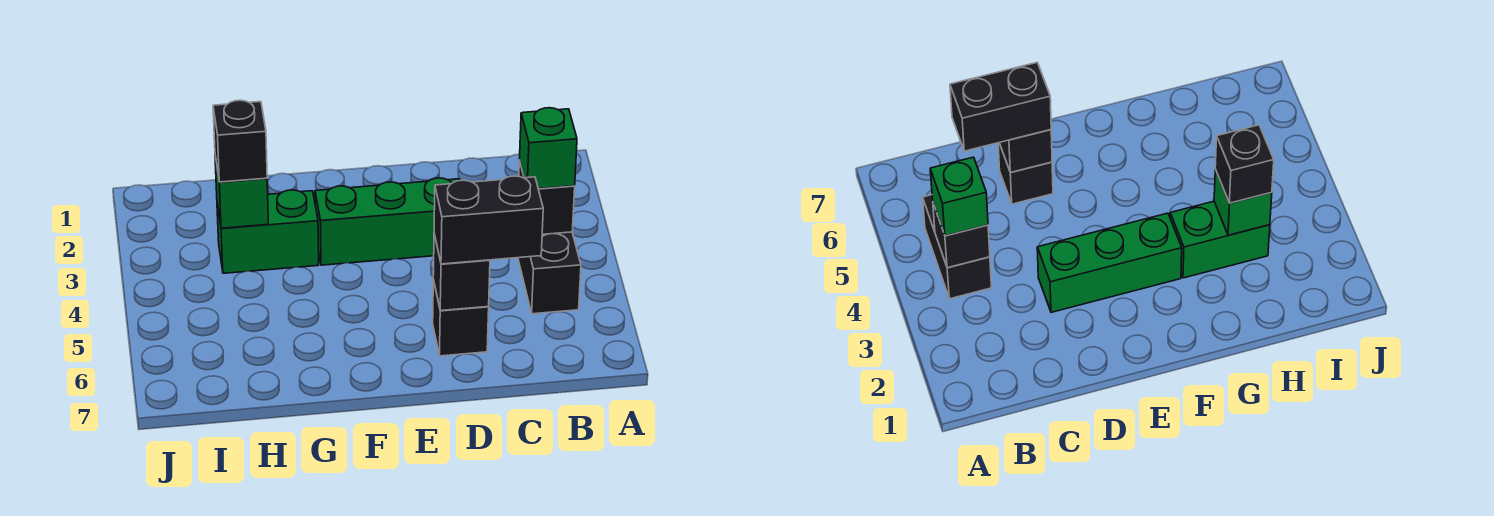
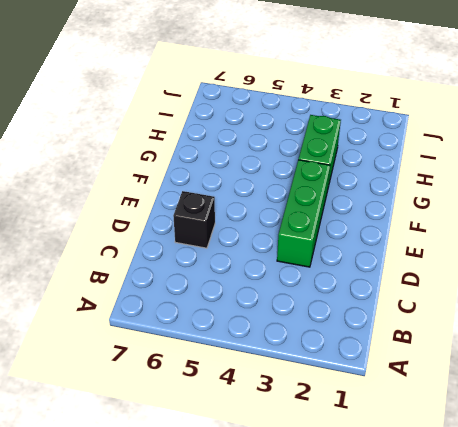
none -> black 1x2 brick [518,232,581,314]
none -> black 1x1 brick [519,160,575,234]

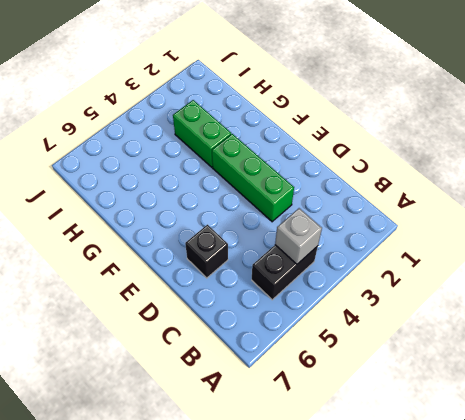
grey 1x1 brick [275,208,322,264] -> black 1x1 brick [519,160,575,234]
none -> black 1x1 brick [433,234,490,311]
none -> green 1x1 brick [215,156,268,228]

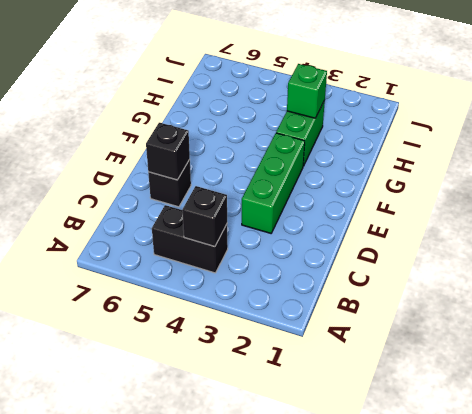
none -> green 1x1 brick [520,108,577,189]
none -> black 1x2 brick [434,176,543,264]

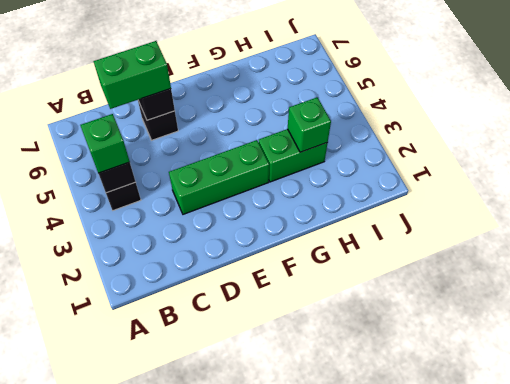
green 1x2 brick [93,41,171,109] -> black 1x2 brick [434,176,543,264]
none -> black 1x1 brick [213,100,267,182]

